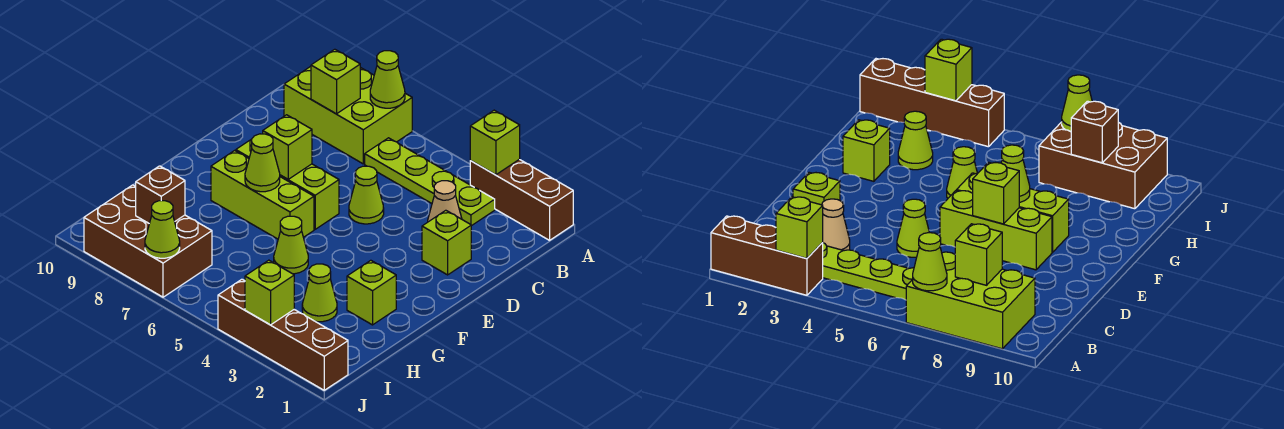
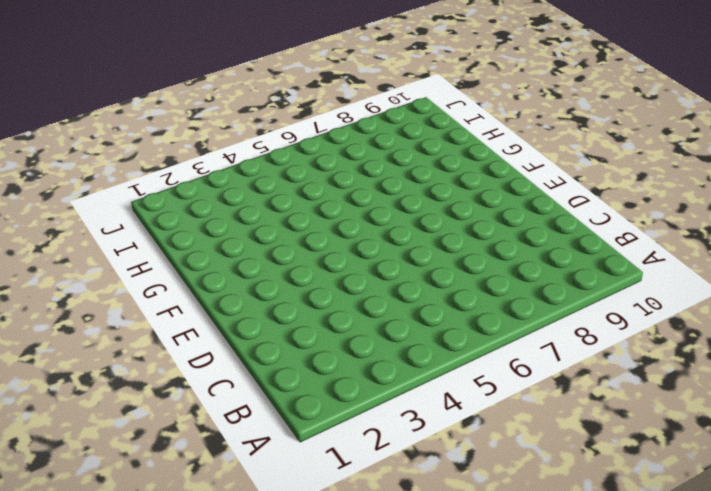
none -> brown 1x3 brick [470,159,573,240]
none -> lime 2x3 brick [284,66,412,164]
none -> lime 1x4 plate [365,138,495,226]

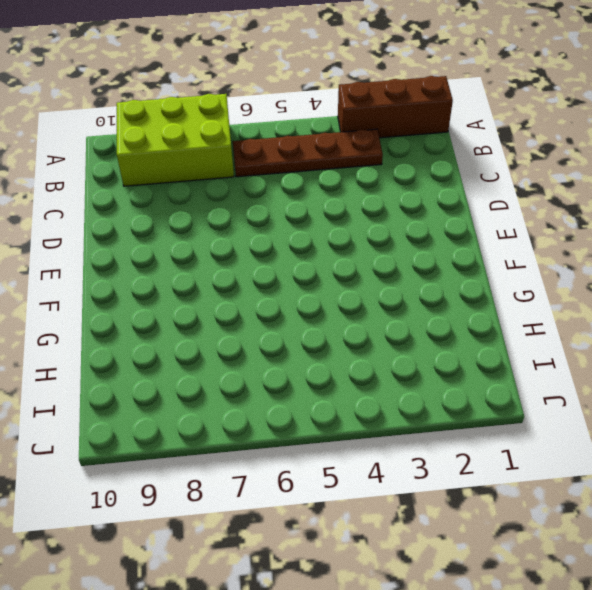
brown 1x4 plate [233,129,383,177] -> lime 1x4 plate [365,138,495,226]
none -> tan 1x1 cone [428,181,462,222]
none -> lime 1x1 brick [422,210,471,275]
none -> lime 1x1 cone [349,166,384,224]

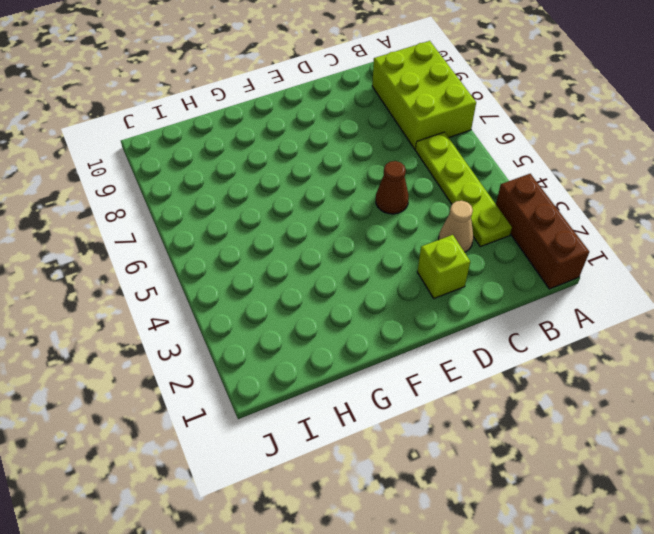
brown 1x1 cone [376,161,409,214] -> lime 1x1 cone [349,166,384,224]
none -> lime 1x3 brick [236,140,339,229]
none -> lime 1x3 brick [211,150,314,239]
none -> lime 1x1 brick [347,260,396,325]

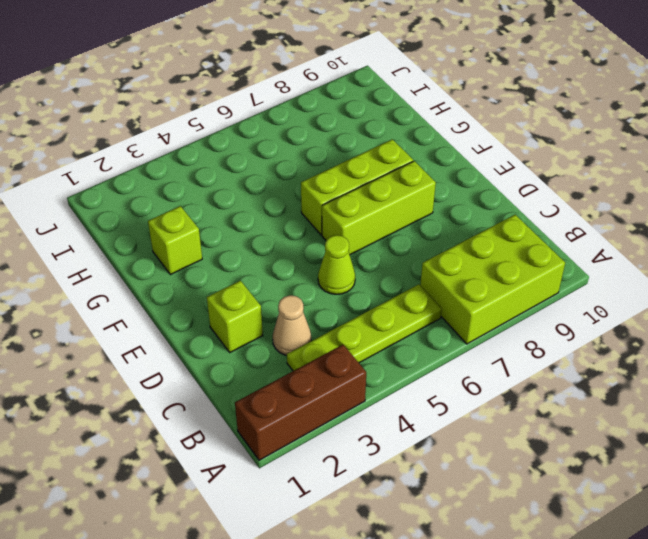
none -> lime 1x1 cone [274,216,308,274]
none -> lime 1x1 cone [302,264,337,322]
none -> brown 2x3 brick [84,185,212,297]

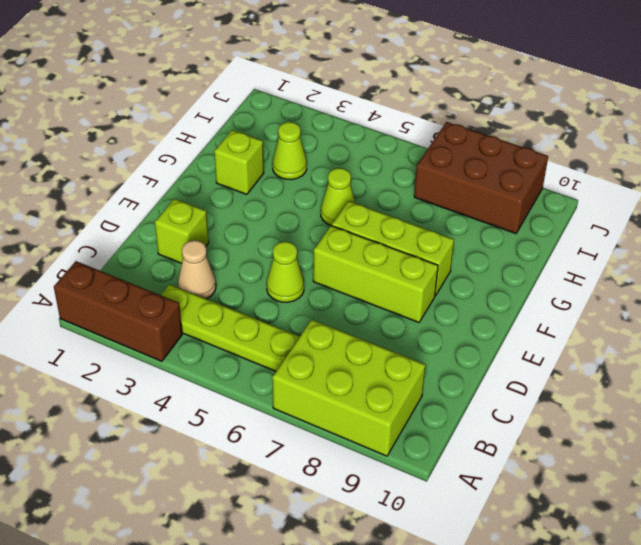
none -> brown 1x4 brick [218,279,348,390]
none -> lime 1x1 brick [470,110,520,175]
none -> lime 1x1 cone [370,51,405,108]

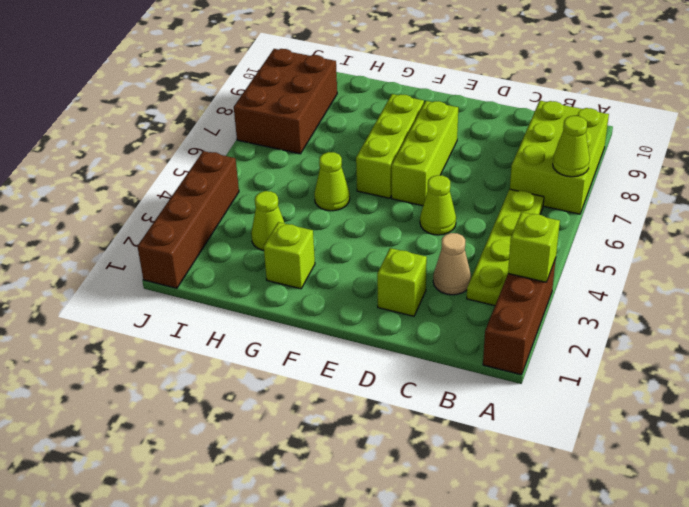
none -> lime 1x1 brick [311,49,360,114]
none -> lime 1x1 brick [263,115,312,179]
none -> lime 1x1 cone [245,134,280,192]

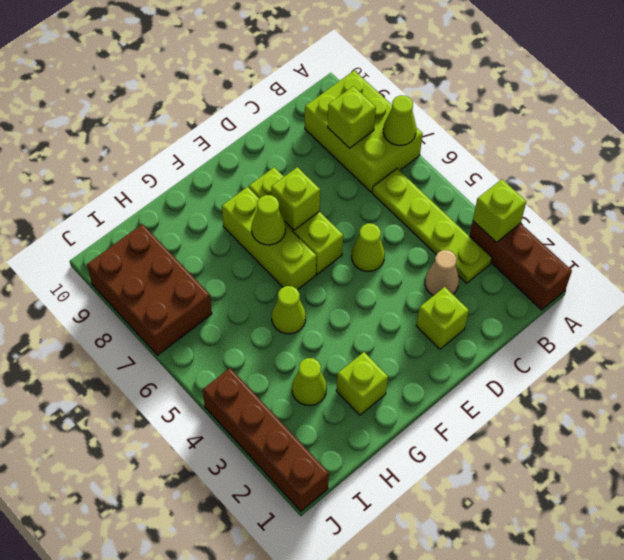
none -> brown 1x1 brick [136,166,185,224]
none -> lime 1x1 brick [245,260,294,325]
none -> lime 1x1 cone [145,201,180,258]

